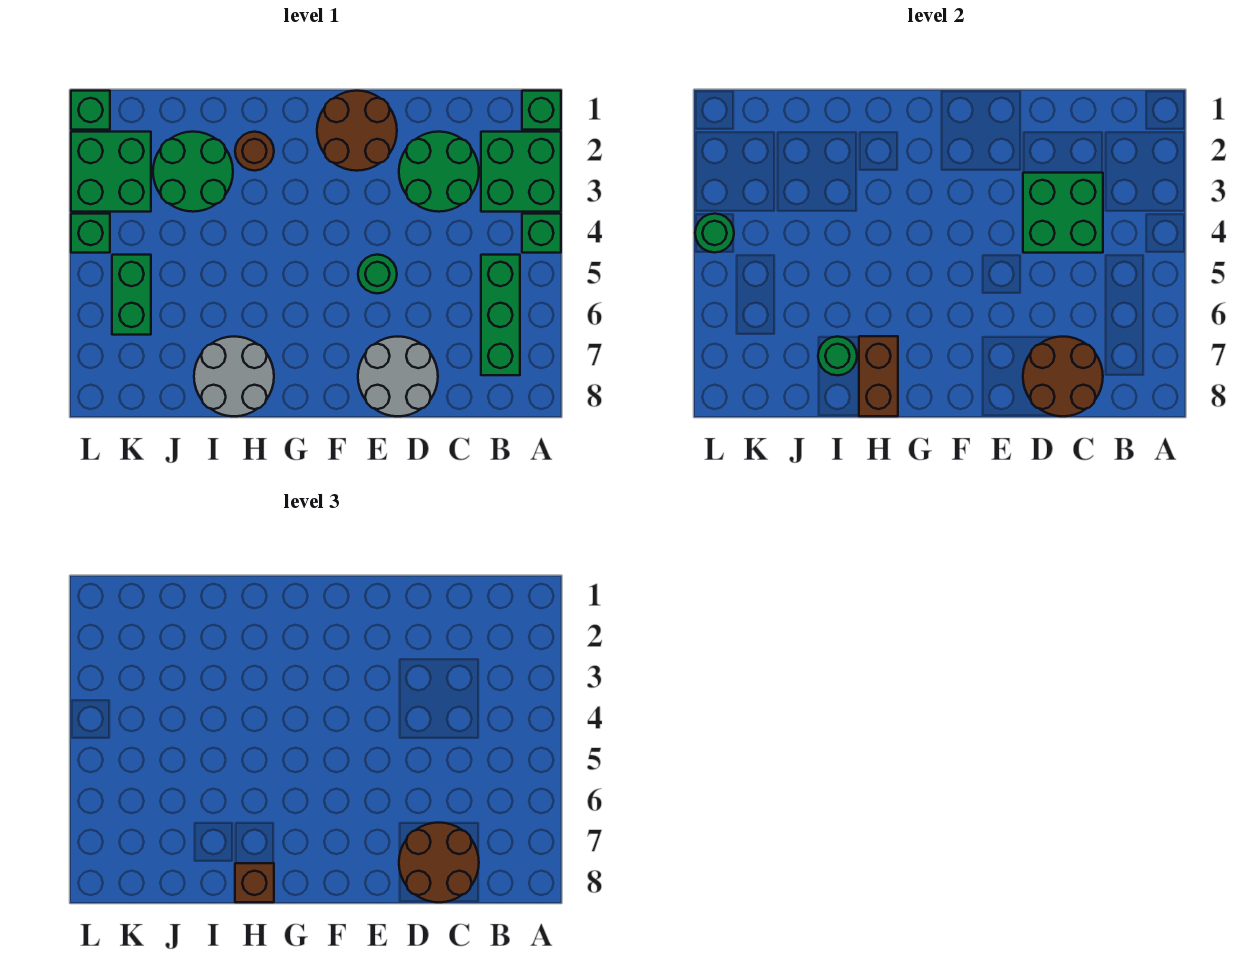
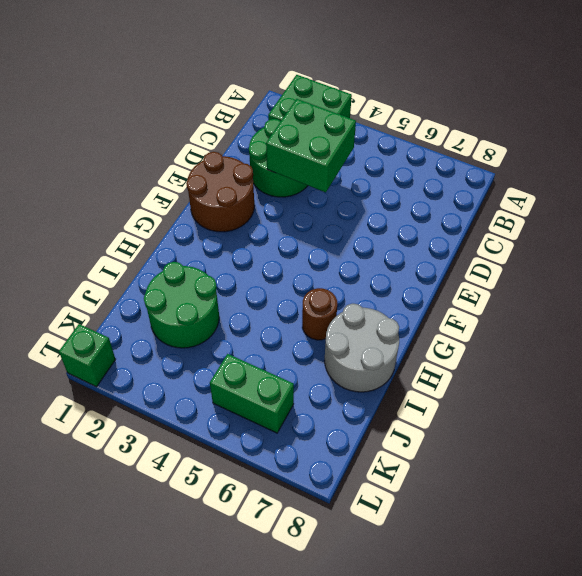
brown 1x1 round brick [302,288,337,340] -> brown 1x1 round brick moved to [235,132,274,171]
none -> green 1x1 brick [522,91,561,130]
none -> green 1x1 brick [522,214,561,253]
none -> green 1x3 brick [481,255,520,375]

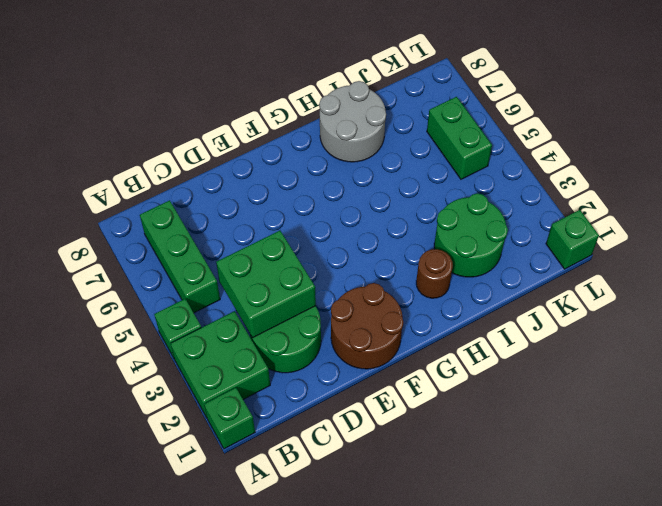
none -> grey 2x2 round brick [358,337,438,416]
none -> green 1x1 round brick [358,255,397,293]
none -> green 2x2 brick [71,132,151,212]

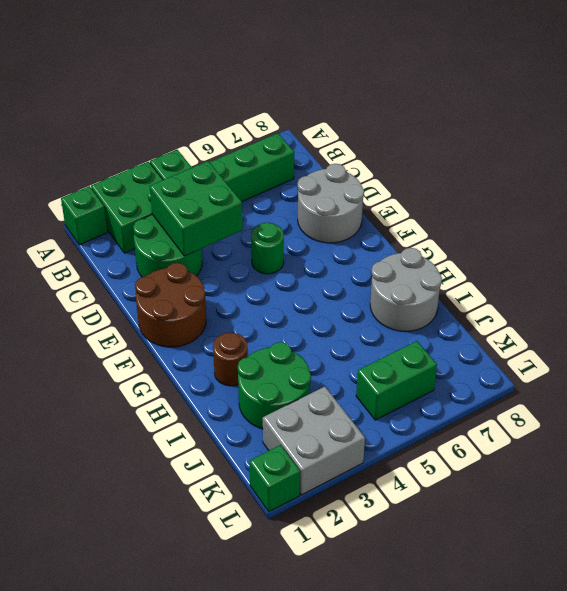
grey 2x2 brick [263,387,365,495] -> green 2x2 brick [71,132,151,212]
none -> green 1x1 brick [71,214,110,253]
none -> brown 2x2 round brick [1023,337,1103,416]
none -> brown 1x2 brick [859,336,898,416]

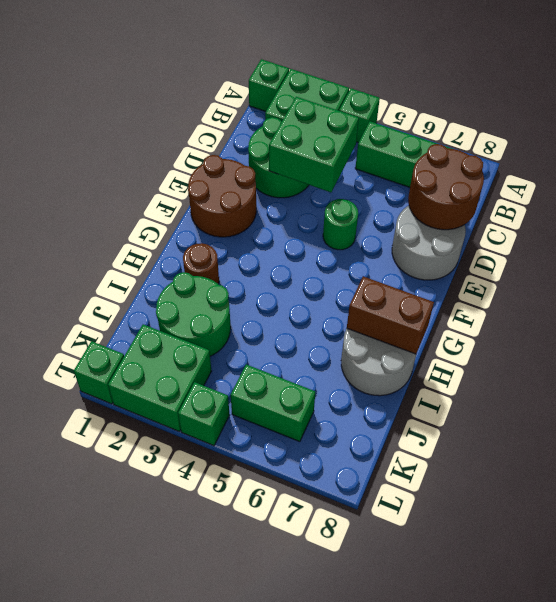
none -> green 1x1 round brick [818,337,857,375]
none -> green 1x1 round brick [695,214,734,253]
none -> brown 2x2 round brick [399,823,479,902]

